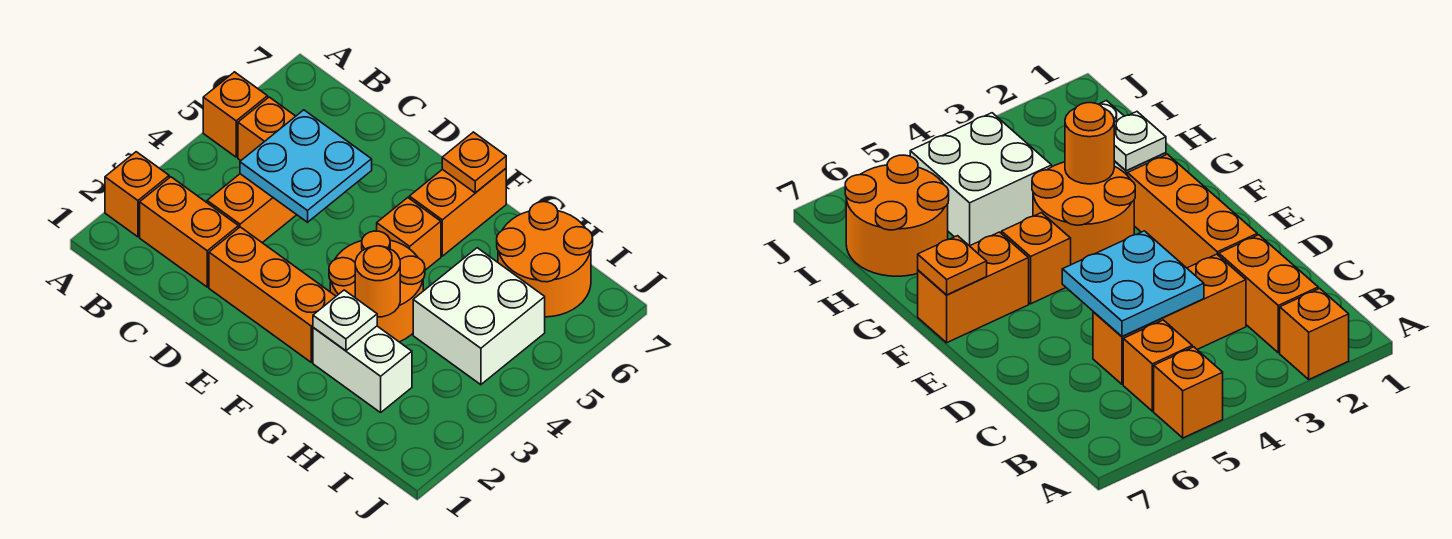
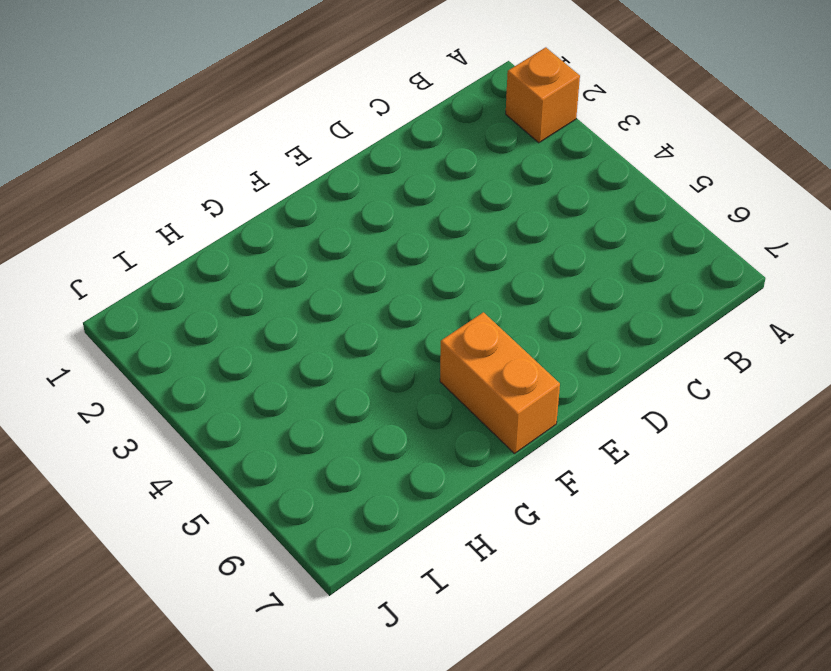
none -> orange 1x1 brick [203,72,268,157]
none -> orange 1x2 brick [140,177,239,287]
none -> orange 1x1 brick [238,97,296,160]

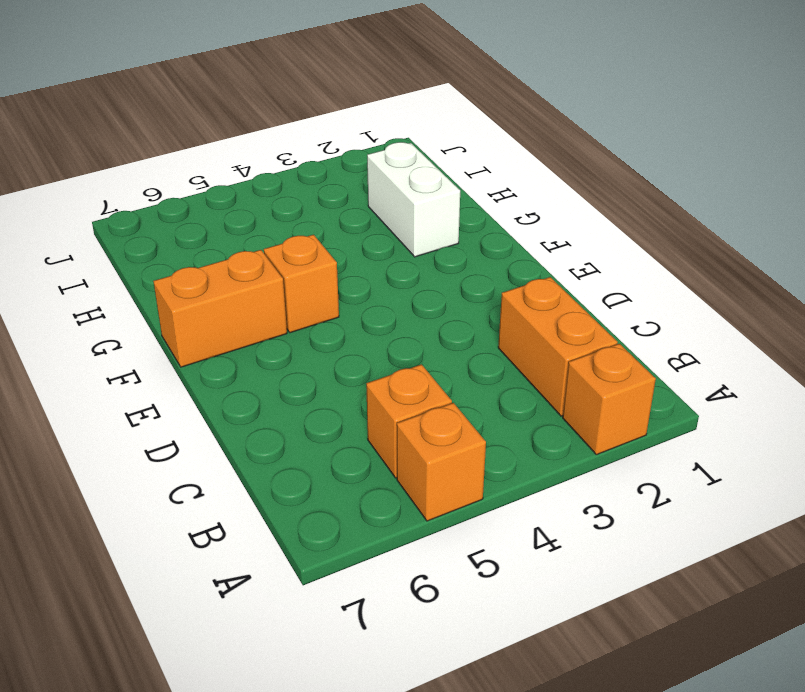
none -> orange 1x3 brick [207,174,296,243]
none -> orange 1x3 brick [209,227,336,362]
none -> orange 2x2 round brick [329,231,425,342]

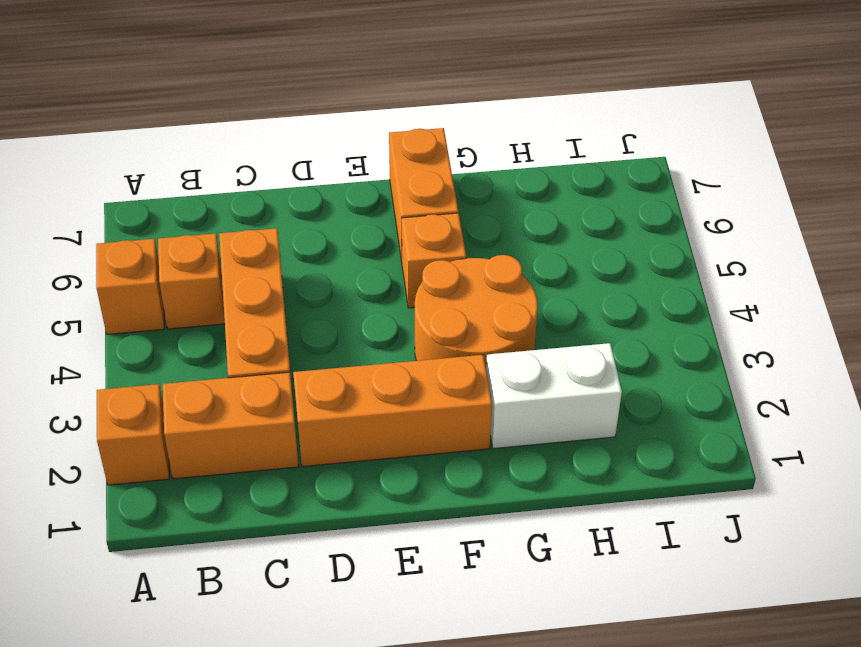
none -> white 2x2 brick [413,248,545,385]
none -> orange 2x2 round brick [497,202,593,317]
none -> cyan 2x2 plate [240,110,372,222]

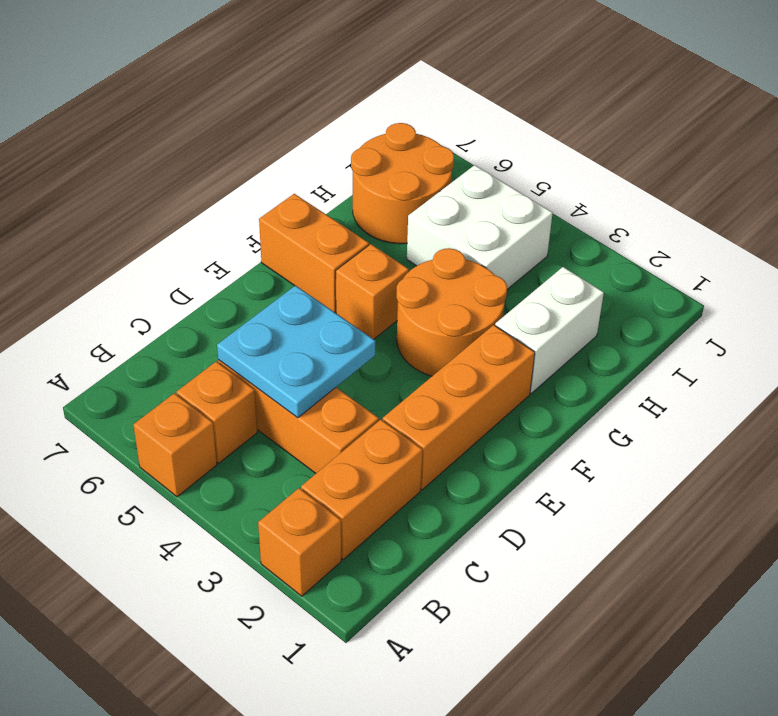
none -> orange 1x1 plate [442,132,506,193]
none -> white 1x1 plate [313,290,377,351]
none -> orange 1x1 round brick [355,246,400,317]

